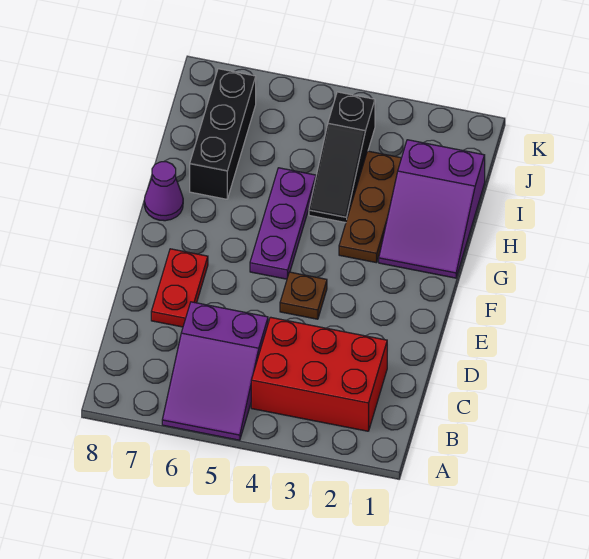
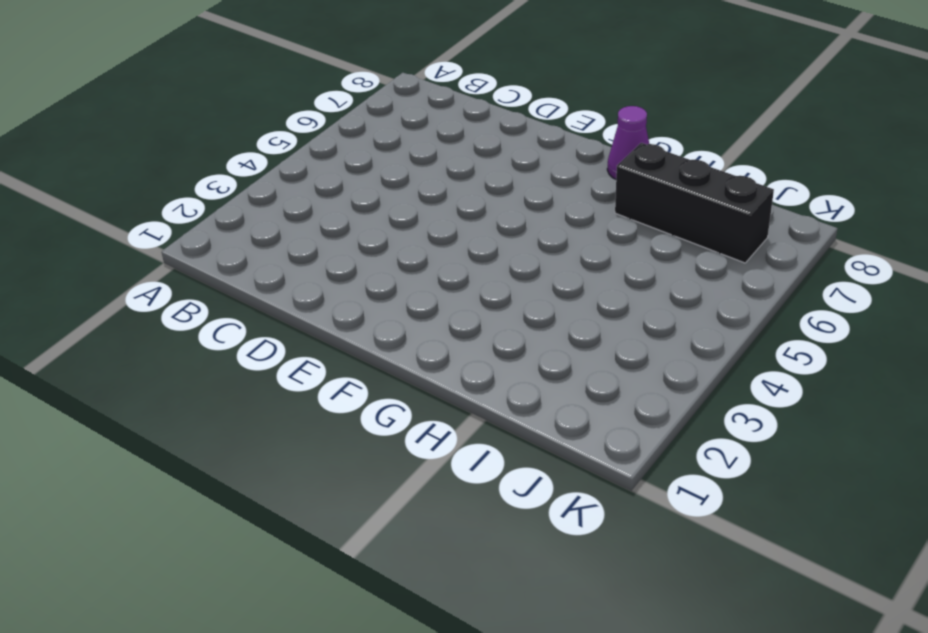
none -> purple 2x3 slope [162,302,268,440]
none -> red 2x3 brick [251,317,387,431]

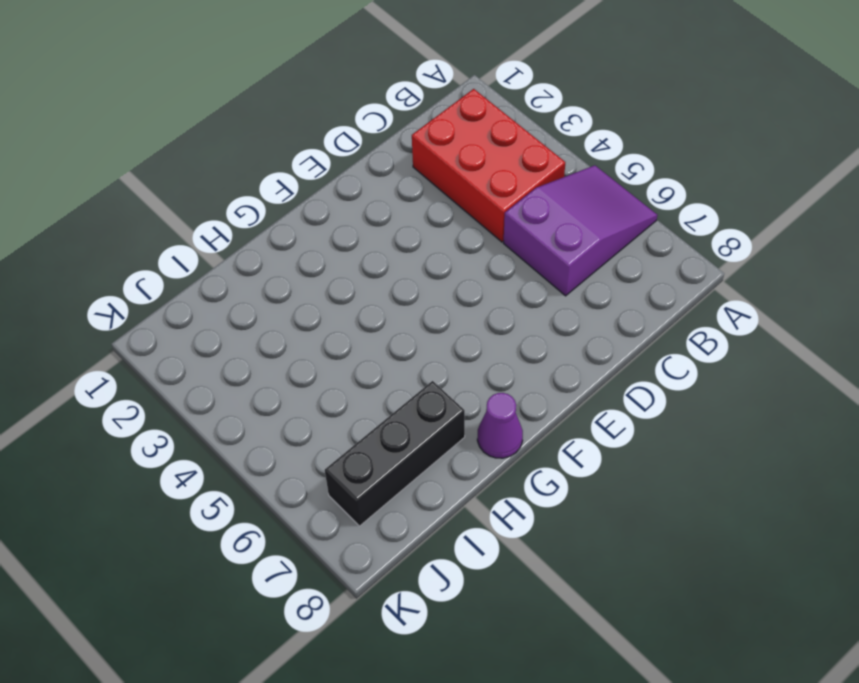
none -> red 1x2 plate [151,249,208,327]
none -> brown 1x1 plate [280,272,327,319]

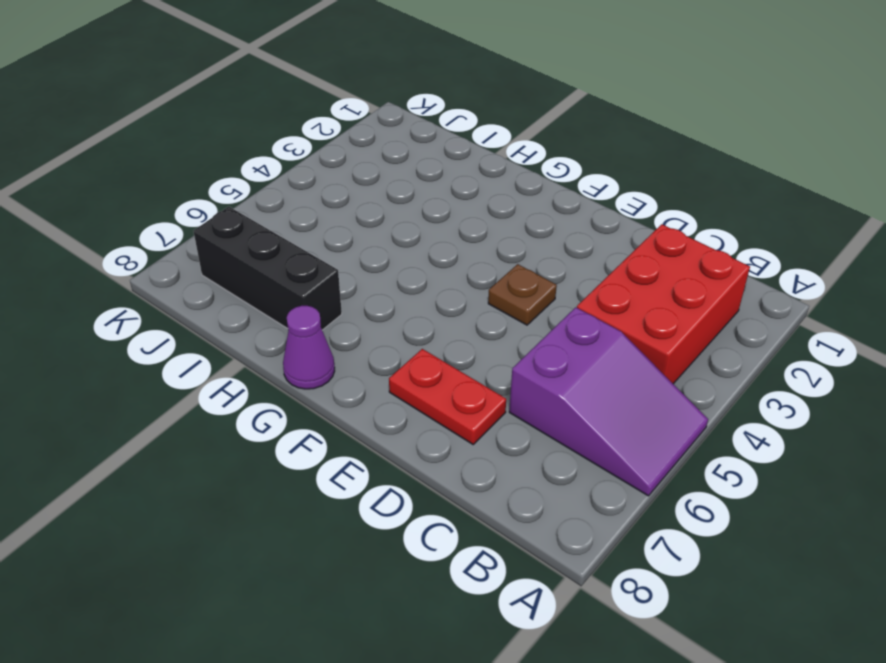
none -> purple 1x3 plate [250,168,316,279]
none -> purple 2x3 slope [379,140,485,278]

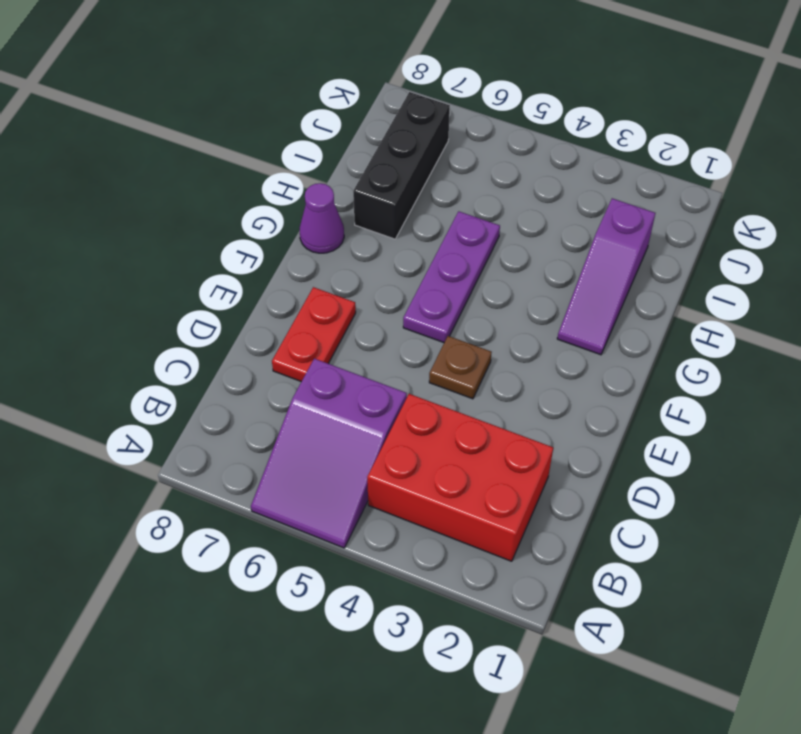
purple 1x3 slope [557,198,655,355] -> purple 2x3 slope [379,140,485,278]
none -> brown 1x3 plate [339,151,401,263]
none -> black 1x3 slope [309,92,375,223]

